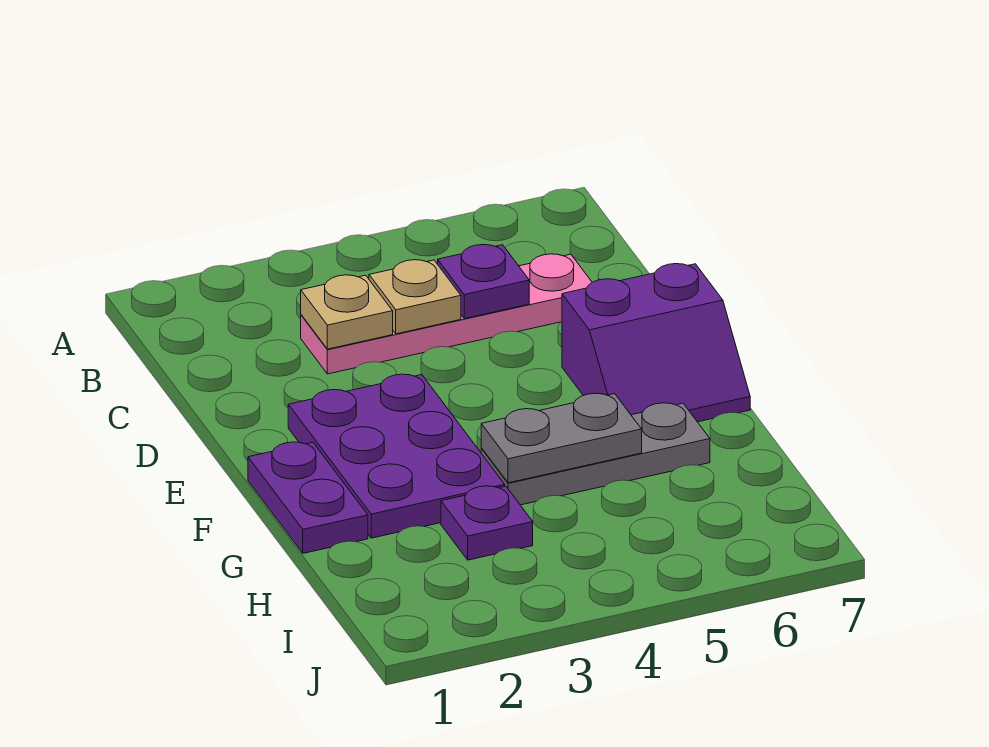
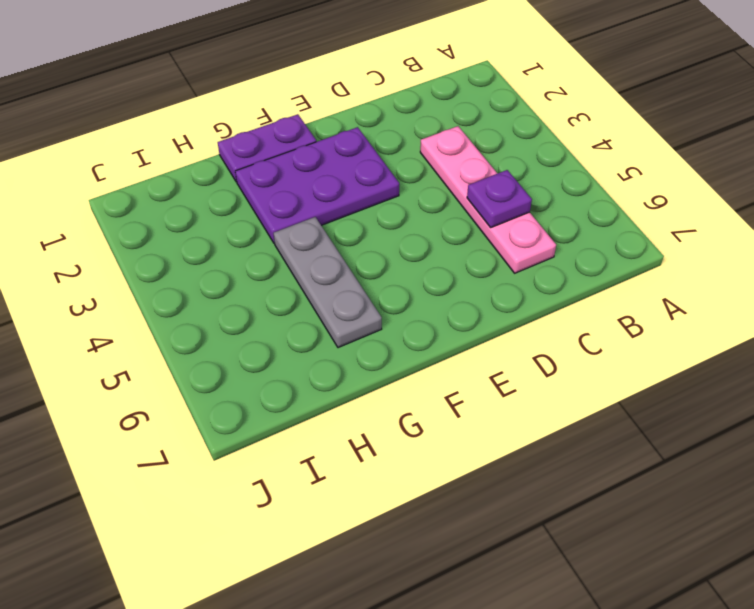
none -> purple 2x2 slope [562,264,750,422]
none -> purple 1x1 plate [441,486,533,560]

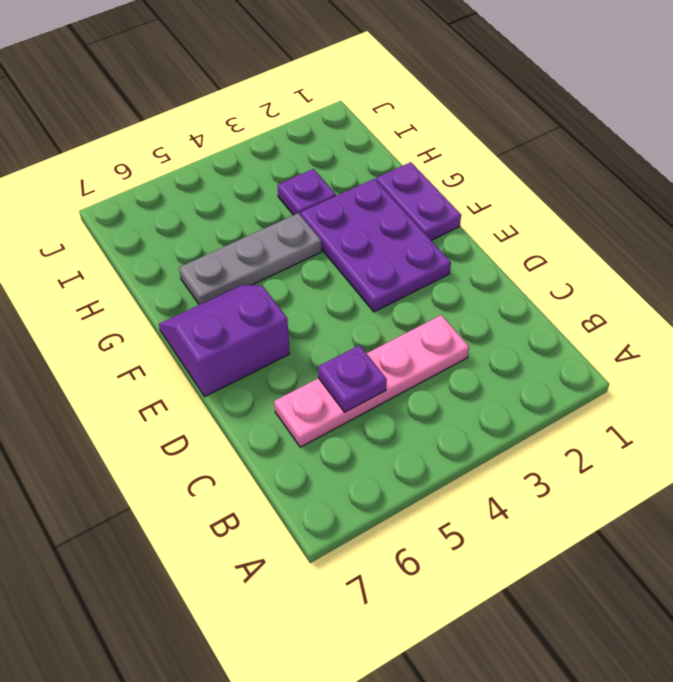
none -> tan 1x1 plate [301,275,393,349]
none -> tan 1x1 plate [369,260,461,334]

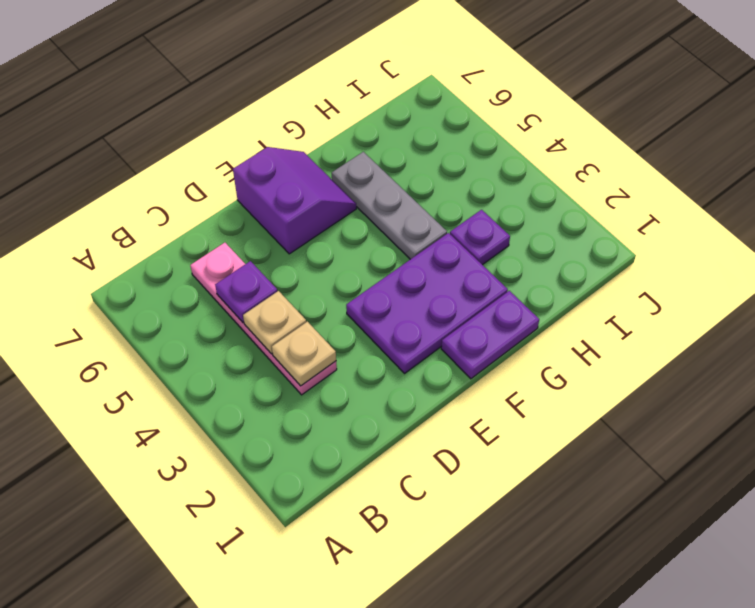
none -> grey 1x2 plate [481,393,642,483]

